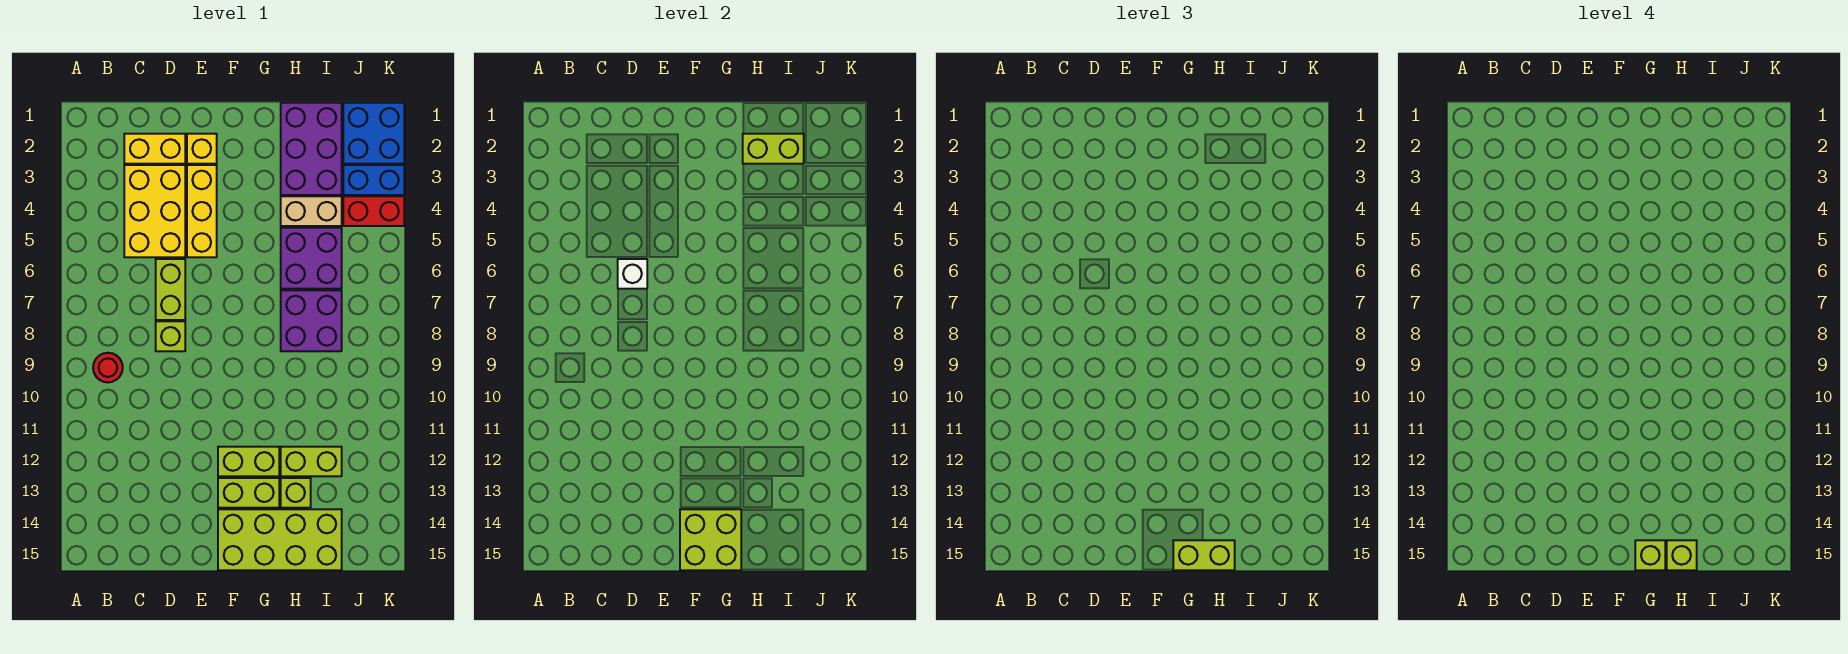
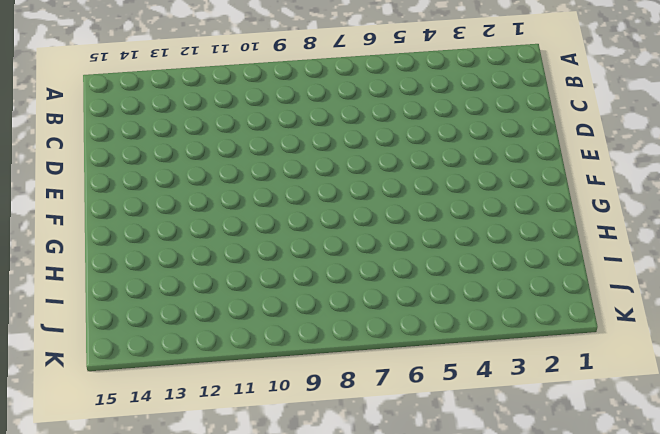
none -> red 1x1 round brick [93,353,123,382]
none -> yellow 1x2 brick [124,134,185,164]
none -> yellow 2x3 brick [124,165,185,257]

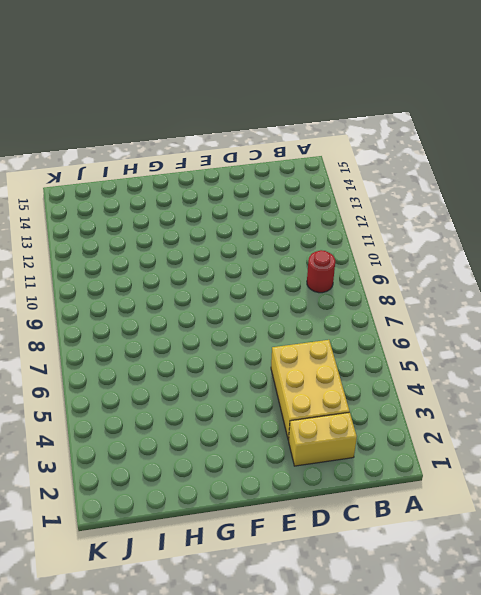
none -> lime 1x2 brick [156,259,185,320]
none -> lime 1x1 brick [156,321,185,351]
none -> yellow 1x1 brick [187,134,217,164]

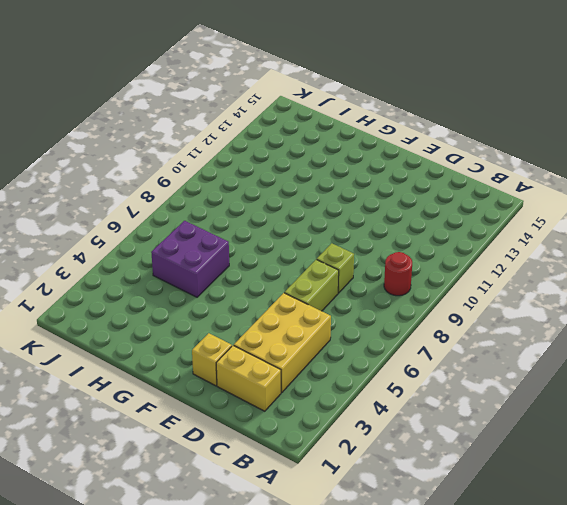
none -> yellow 1x3 brick [187,165,217,257]
none -> lime 1x2 brick [218,447,279,476]
none -> lime 1x2 brick [218,478,279,508]

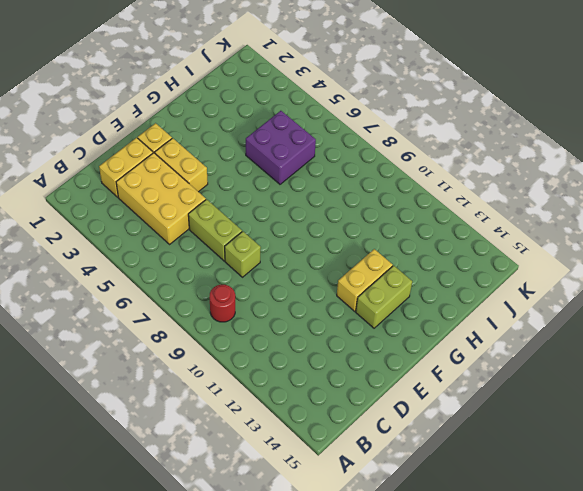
yellow 1x2 brick [155,138,208,192] -> yellow 1x3 brick [187,165,217,257]
yellow 1x2 brick [337,249,393,311] -> lime 1x2 brick [218,447,279,476]
none -> lime 2x4 brick [218,509,342,570]
none -> purple 2x3 brick [281,103,342,195]
none -> tan 1x2 brick [281,196,342,226]

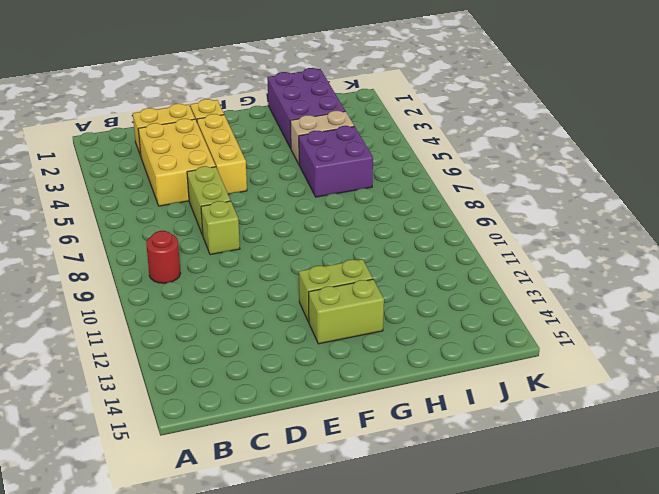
none -> lime 2x4 brick [218,509,342,570]
none -> purple 2x2 brick [281,290,342,351]
none -> lime 1x2 brick [281,447,342,476]

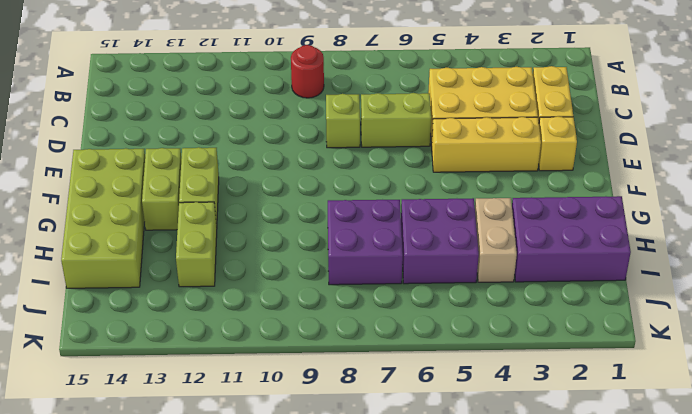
none -> lime 1x1 brick [281,478,311,508]
none -> blue 2x2 brick [343,103,404,164]
none -> blue 1x2 brick [343,165,404,195]

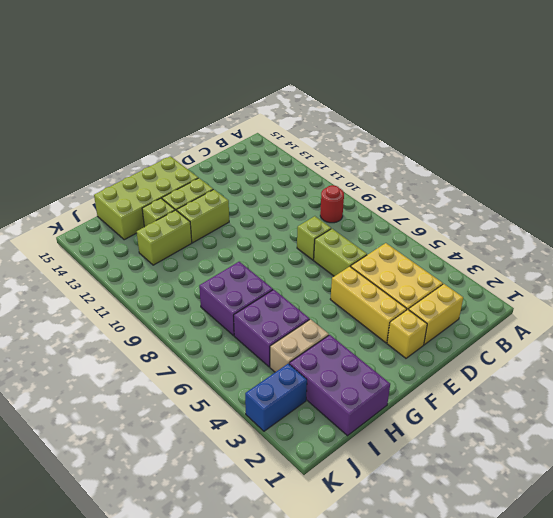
none -> blue 2x2 brick [343,103,404,164]
none -> red 1x2 brick [343,196,404,226]
none -> white 1x1 brick [618,259,647,289]

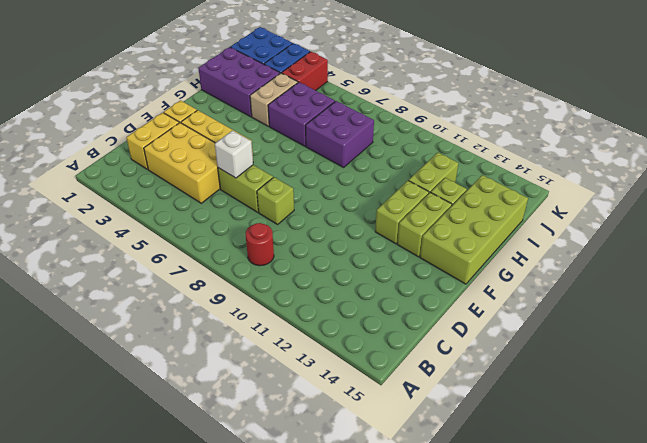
none -> lime 2x2 brick [680,509,741,570]
none -> lime 1x2 brick [743,134,804,164]
none -> lime 1x2 brick [1173,540,1235,570]

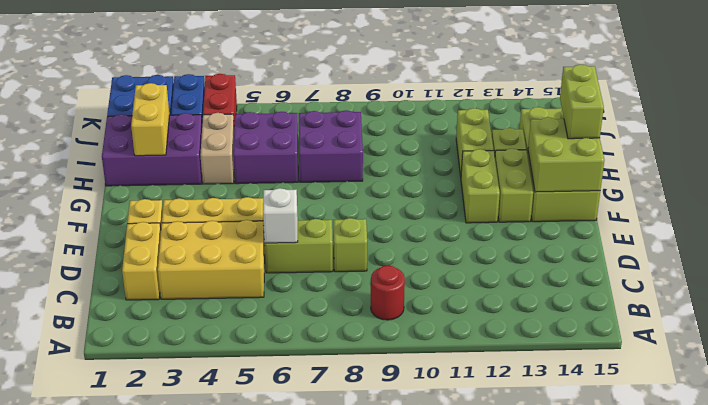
yellow 1x2 brick [131,83,169,156] -> lime 1x2 brick [743,134,804,164]
none -> lime 1x1 brick [1635,540,1665,570]
none -> lime 1x1 brick [1667,540,1697,570]

